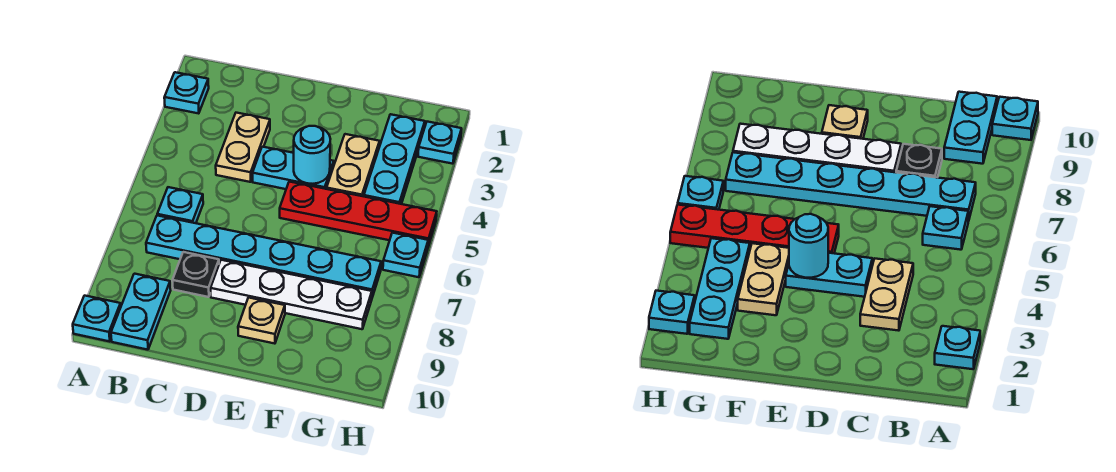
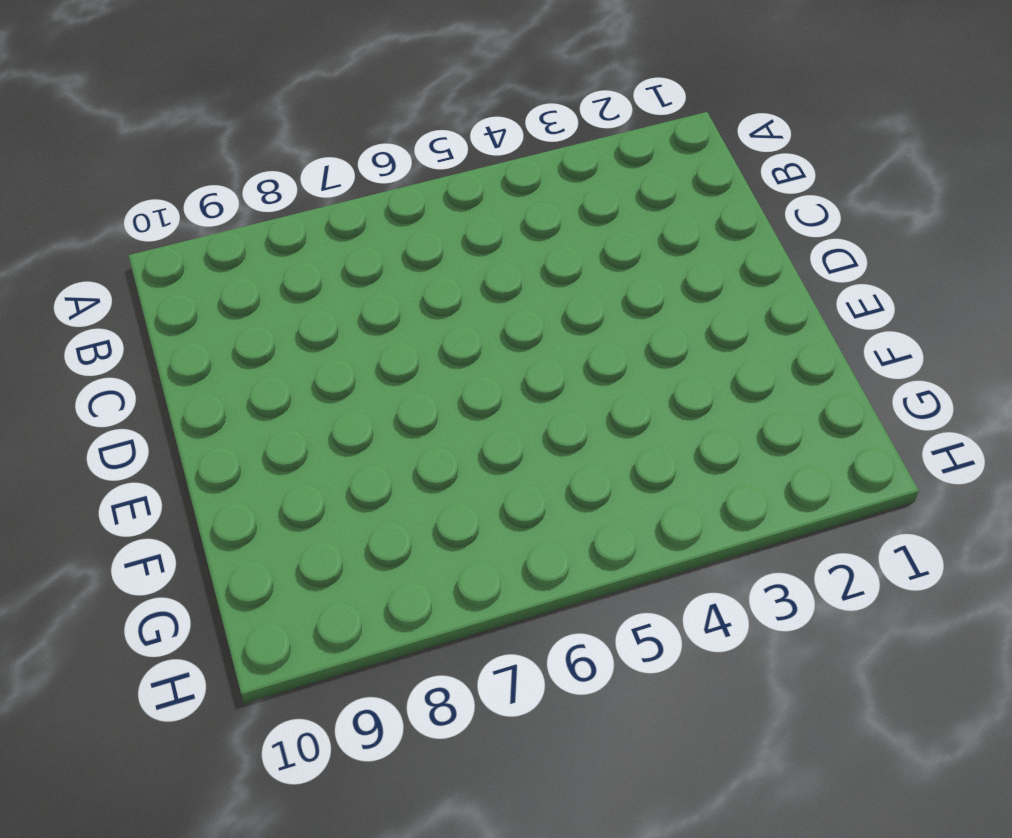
none -> cyan 1x1 plate [164,72,209,114]
none -> cyan 1x1 plate [73,296,121,342]
none -> cyan 1x1 plate [157,187,203,223]

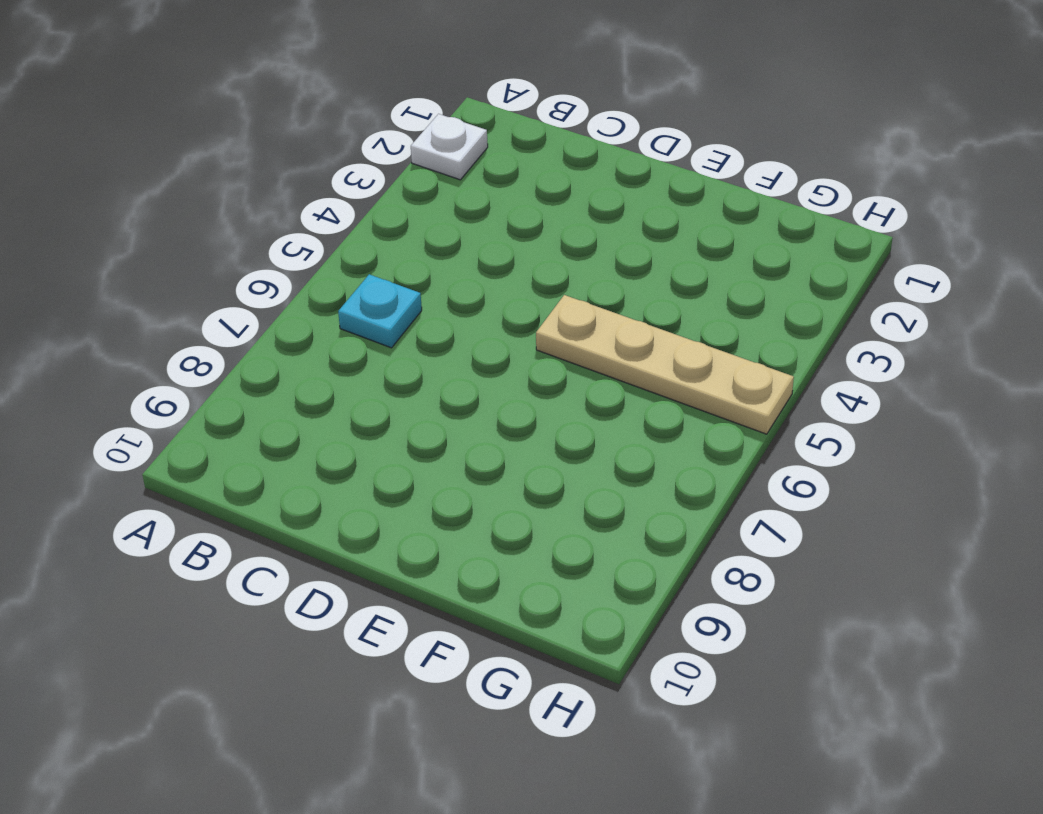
white 1x1 plate [411,114,488,180] -> cyan 1x1 plate [164,72,209,114]
tan 1x4 plate [536,295,794,434] -> red 1x4 plate [280,182,437,247]
none -> cyan 1x1 plate [73,296,121,342]
none -> cyan 1x6 plate [146,215,381,297]
none -> cyan 1x2 plate [111,274,171,350]

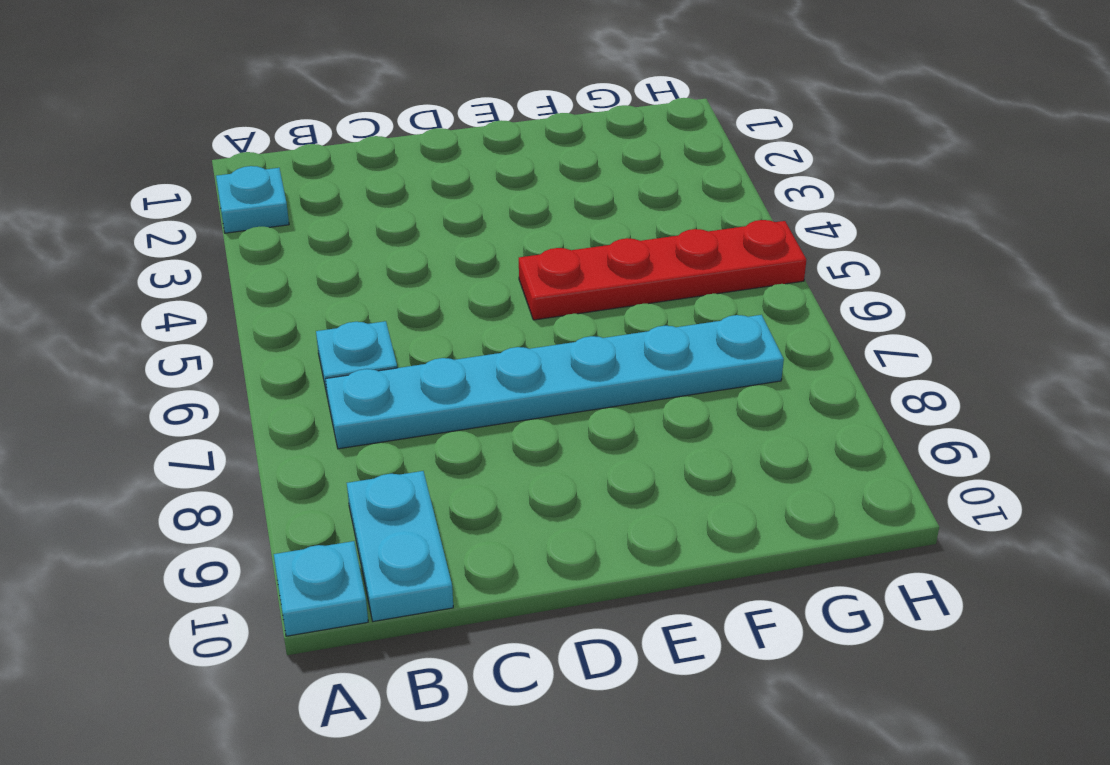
none -> tan 1x2 plate [216,113,270,182]
none -> black 1x1 plate [172,252,219,297]
none -> cyan 1x2 plate [252,147,334,189]

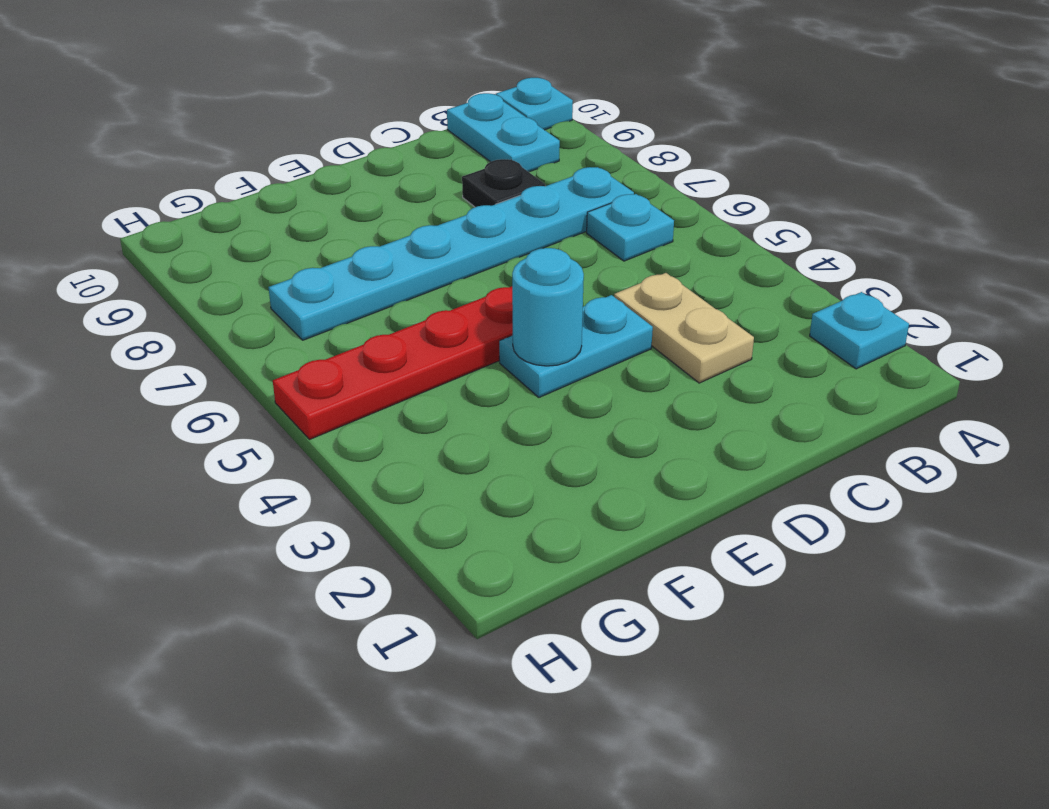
none -> white 1x4 plate [211,260,372,329]
none -> tan 1x1 plate [238,298,285,344]
none -> tan 1x2 plate [327,134,380,196]

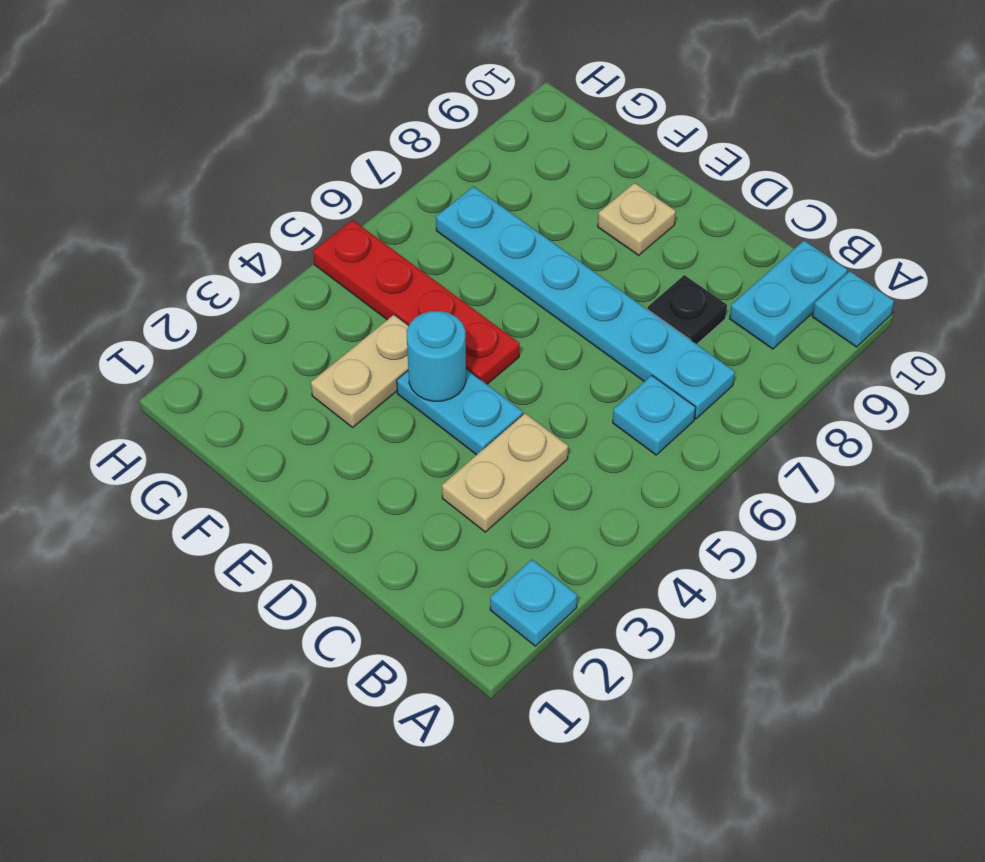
none -> white 1x4 plate [211,260,372,329]
none -> cyan 1x3 plate [364,114,425,204]
none -> cyan 1x1 plate [418,122,462,164]

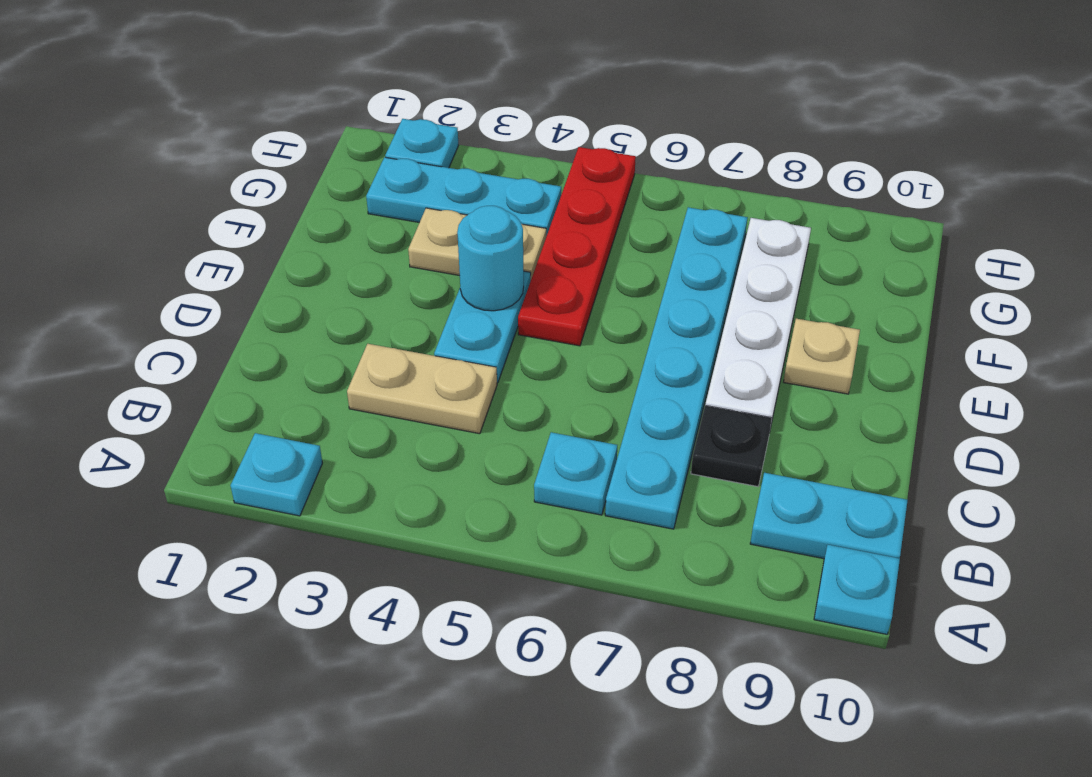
none -> cyan 1x1 plate [383,233,428,277]

